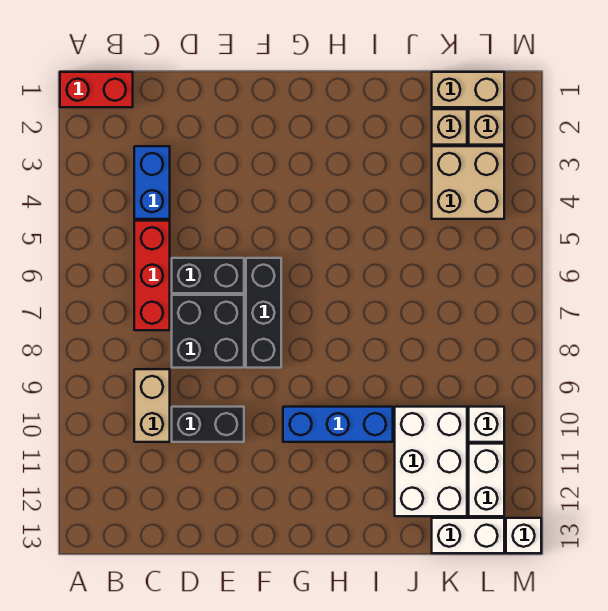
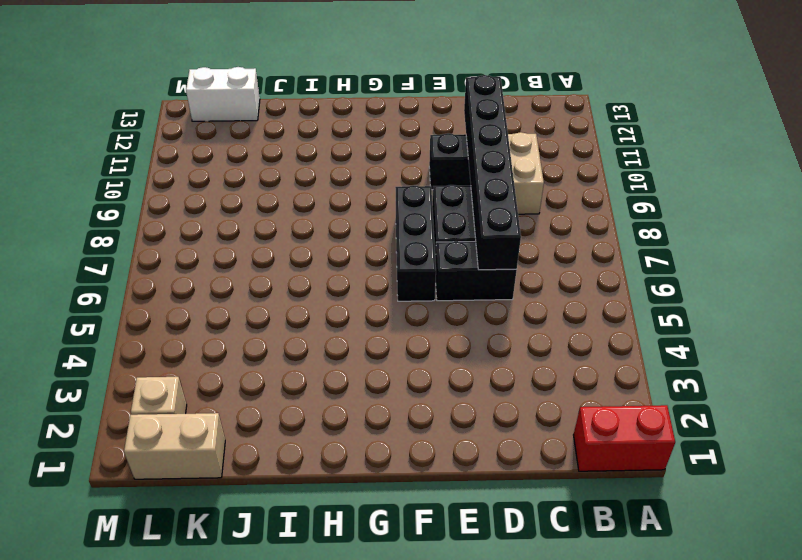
black 1x6 brick [464,75,521,270] -> none
none -> blue 1x2 brick [134,146,170,219]
none -> red 1x3 brick [134,221,170,330]
none -> blue 1x3 brick [283,407,393,442]

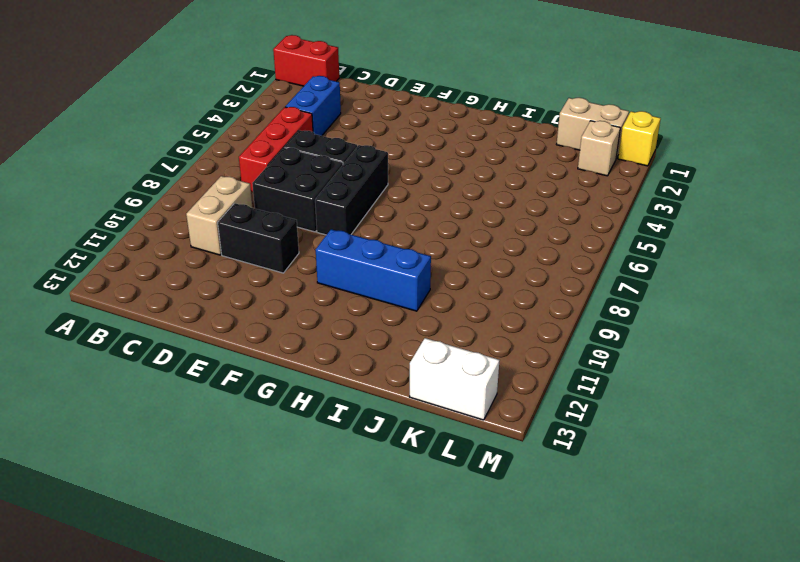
yellow 1x1 brick [618,111,661,166] -> none
none -> white 2x3 brick [395,407,467,516]
none -> tan 1x1 brick [432,109,467,145]
none -> tan 2x2 brick [432,146,504,219]

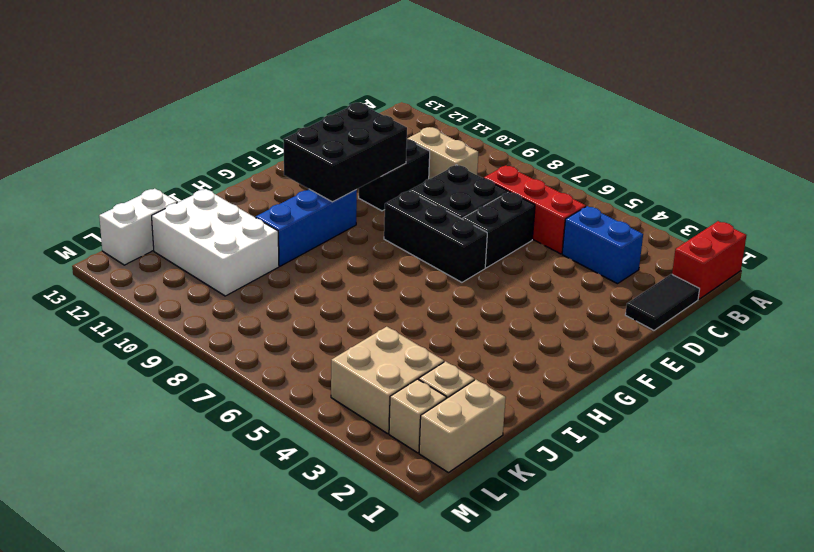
black 1x2 tile [625,274,700,330] -> none
black 2x3 brick [283,103,407,202] -> none
none -> white 1x1 brick [469,407,504,442]
none -> white 1x2 brick [469,444,504,516]
none -> white 1x1 brick [506,518,541,553]

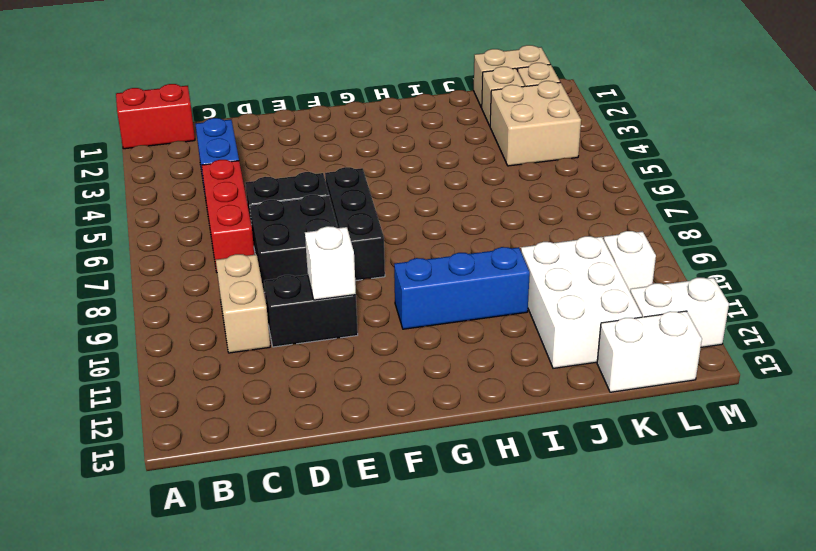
white 1x1 brick [305,226,356,300] -> white 1x1 brick moved to [506,518,541,553]
white 1x2 brick [630,278,729,347] -> white 1x2 brick turned to [469,444,504,516]

